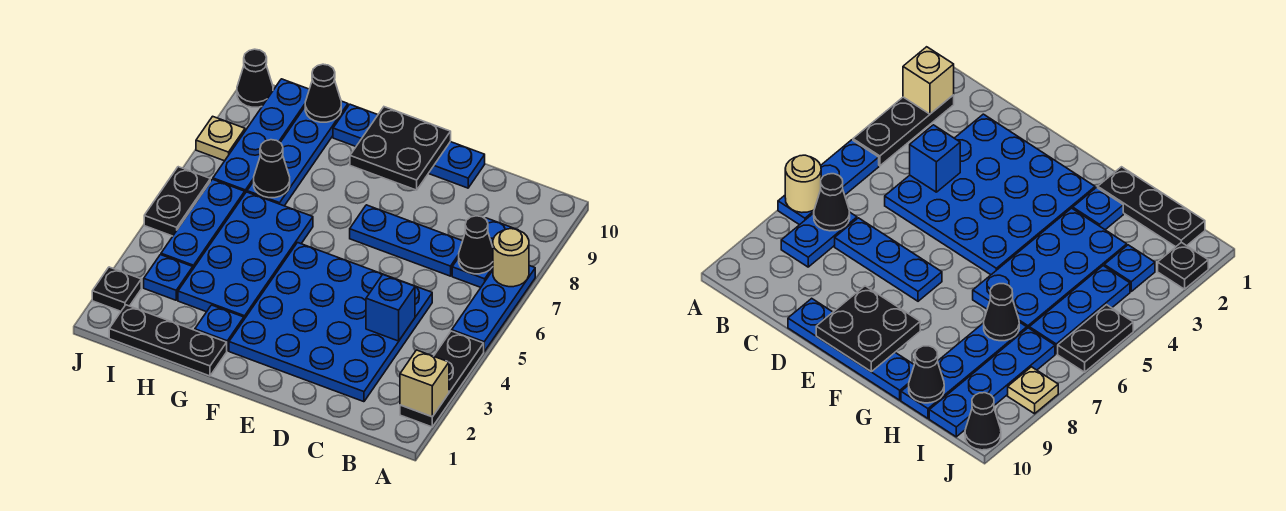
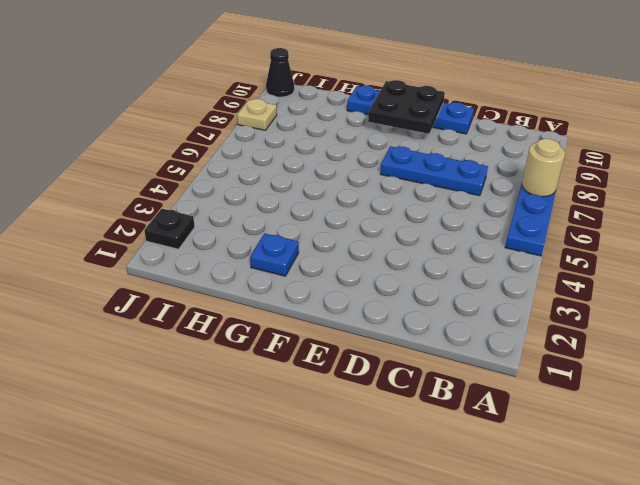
none -> black 1x3 plate [400,331,484,427]
none -> blue 1x2 plate [452,218,517,287]
none -> blue 4x4 plate [229,243,432,402]

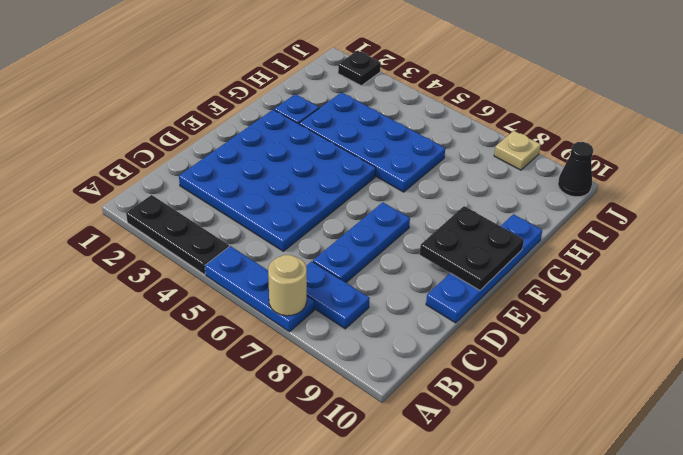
none -> black 1x3 plate [109,305,227,376]
none -> blue 1x4 plate [247,101,348,206]
none -> blue 1x1 plate [144,255,193,300]

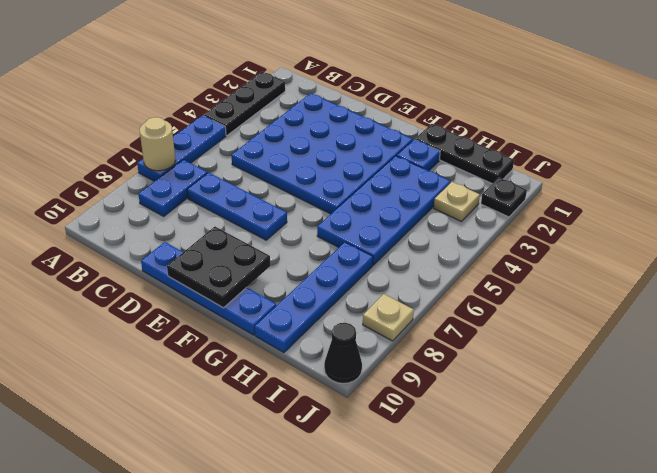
tan 1x1 plate [434,182,480,222] -> blue 1x1 plate [144,255,193,300]
none -> blue 1x3 plate [161,179,245,269]
none -> blue 1x4 plate [213,79,309,193]
none -> black 1x2 plate [144,167,210,236]

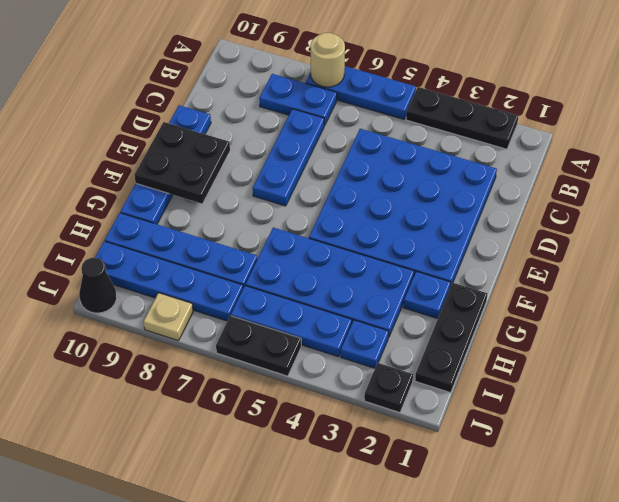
none -> tan 1x1 brick [400,350,449,417]
none -> black 1x1 cone [459,216,493,274]
none -> blue 1x1 brick [366,275,415,341]

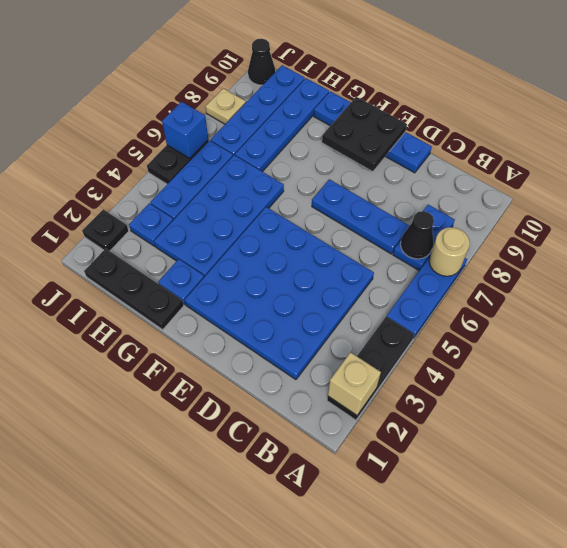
blue 1x1 brick [162,102,208,158] -> blue 1x1 brick moved to [366,275,415,341]
none -> black 1x1 cone [254,140,290,198]
none -> black 1x1 cone [305,64,341,122]

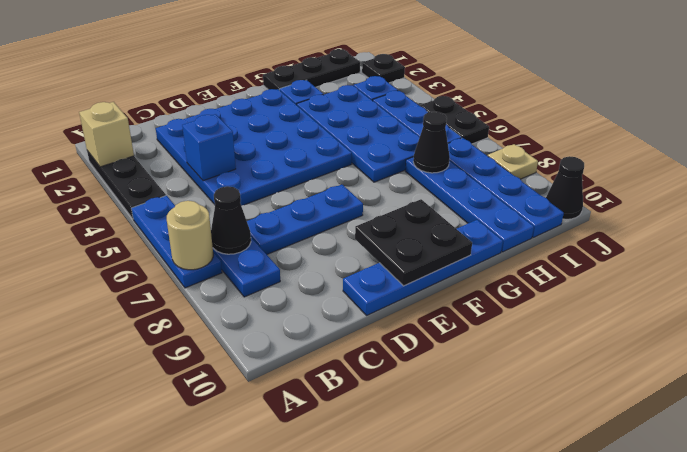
none -> black 1x1 cone [305,64,341,122]

